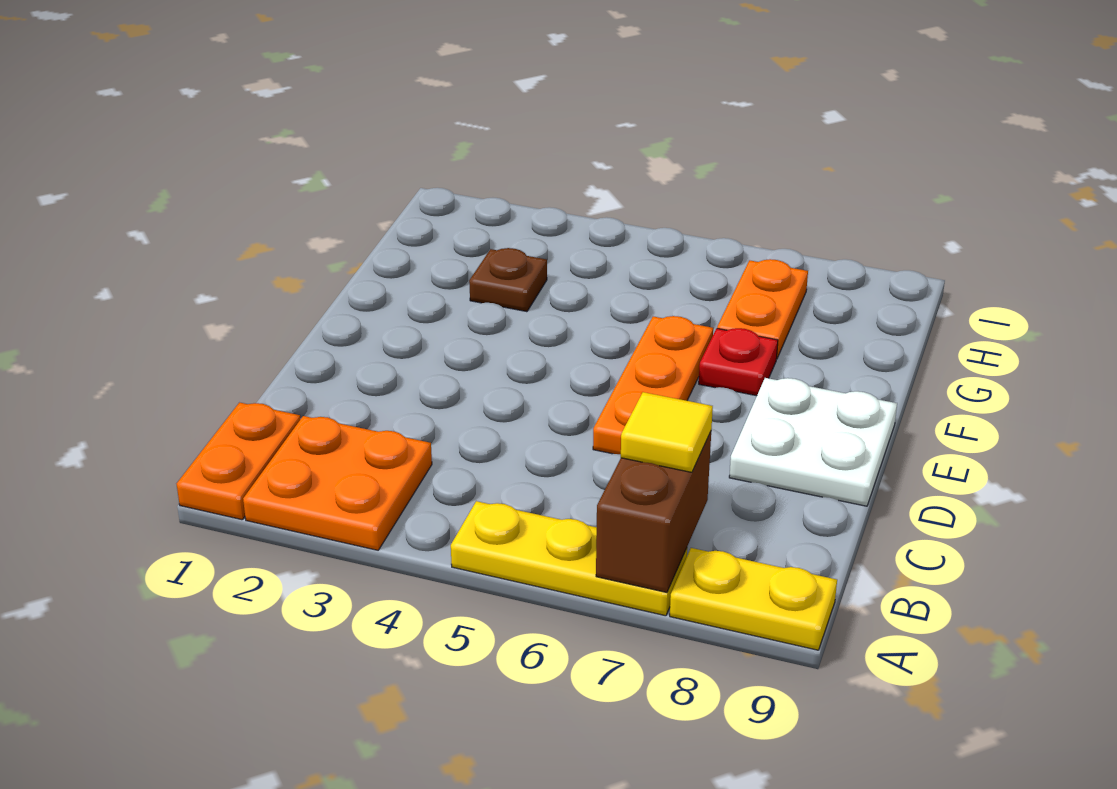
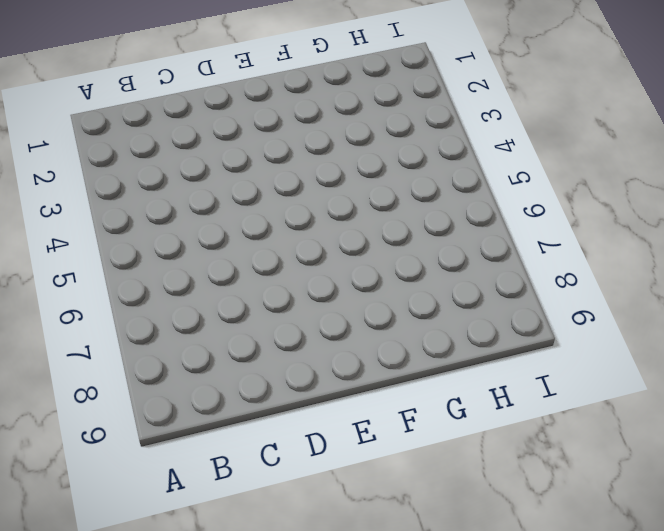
none -> orange 1x2 plate [177,403,300,520]
none -> orange 2x2 plate [243,416,432,550]

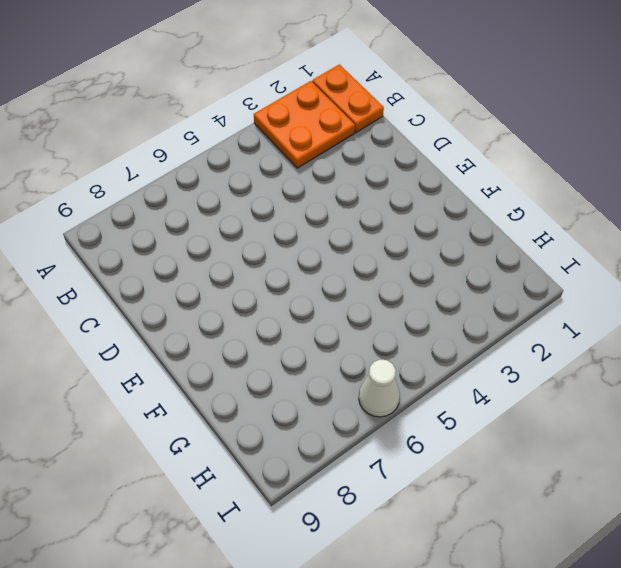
white 1x1 cone [359,359,400,417] -> none
none -> yellow 1x3 plate [451,501,687,616]
none -> yellow 1x2 plate [670,548,837,650]

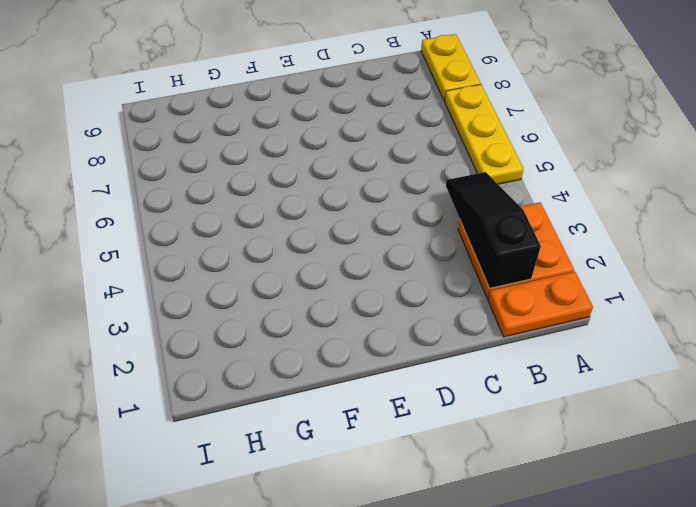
black 1x3 slope [446,172,541,288] -> none
none -> orange 1x3 plate [593,316,713,454]
none -> white 2x2 plate [729,378,897,506]

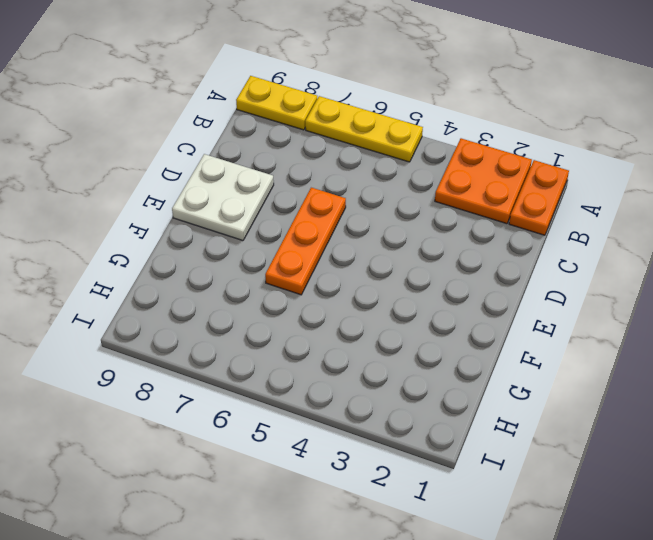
none -> red 1x1 plate [699,328,778,396]
none -> brown 1x1 plate [469,248,547,312]

